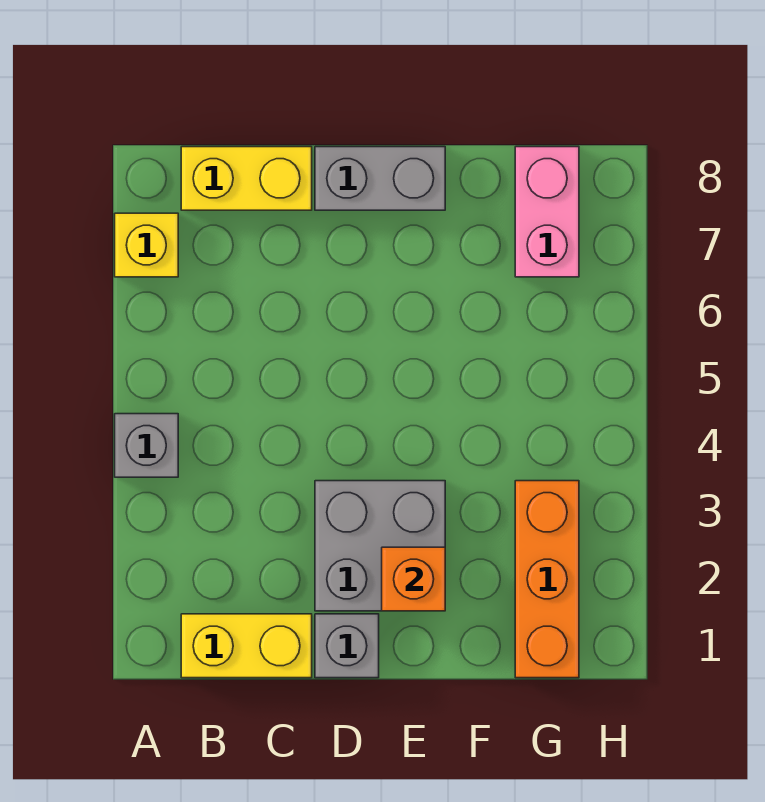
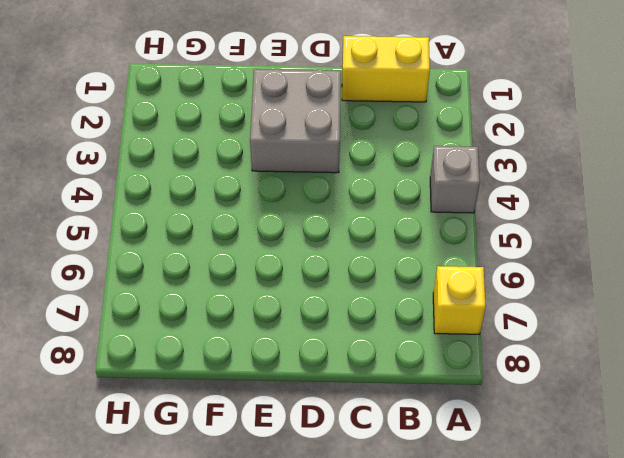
none -> yellow 1x2 brick [181,147,312,210]
none -> grey 1x1 brick [315,614,379,678]

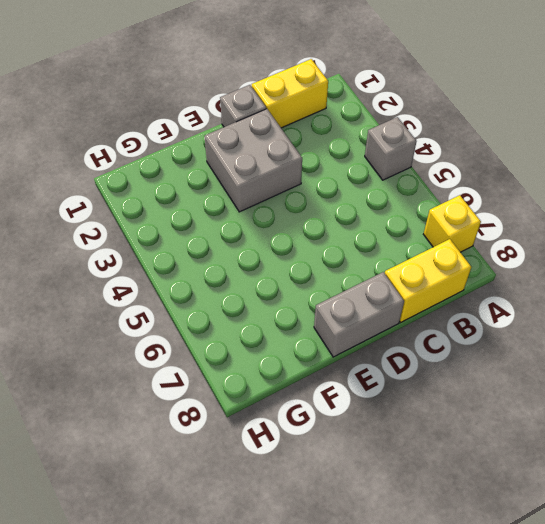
none -> orange 1x3 brick [515,481,579,678]
none -> pink 1x2 brick [515,147,579,277]

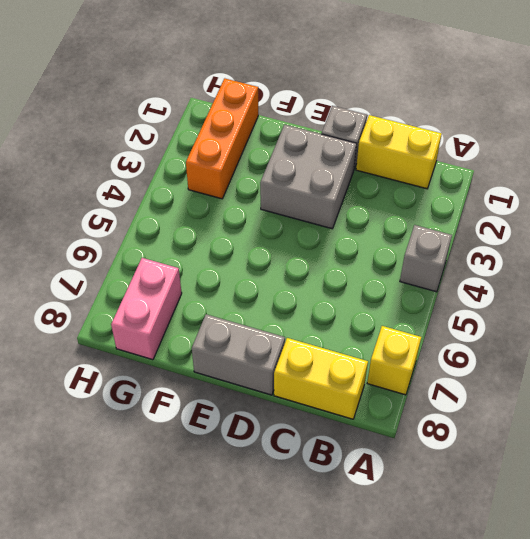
none -> orange 1x1 brick [382,547,445,611]

